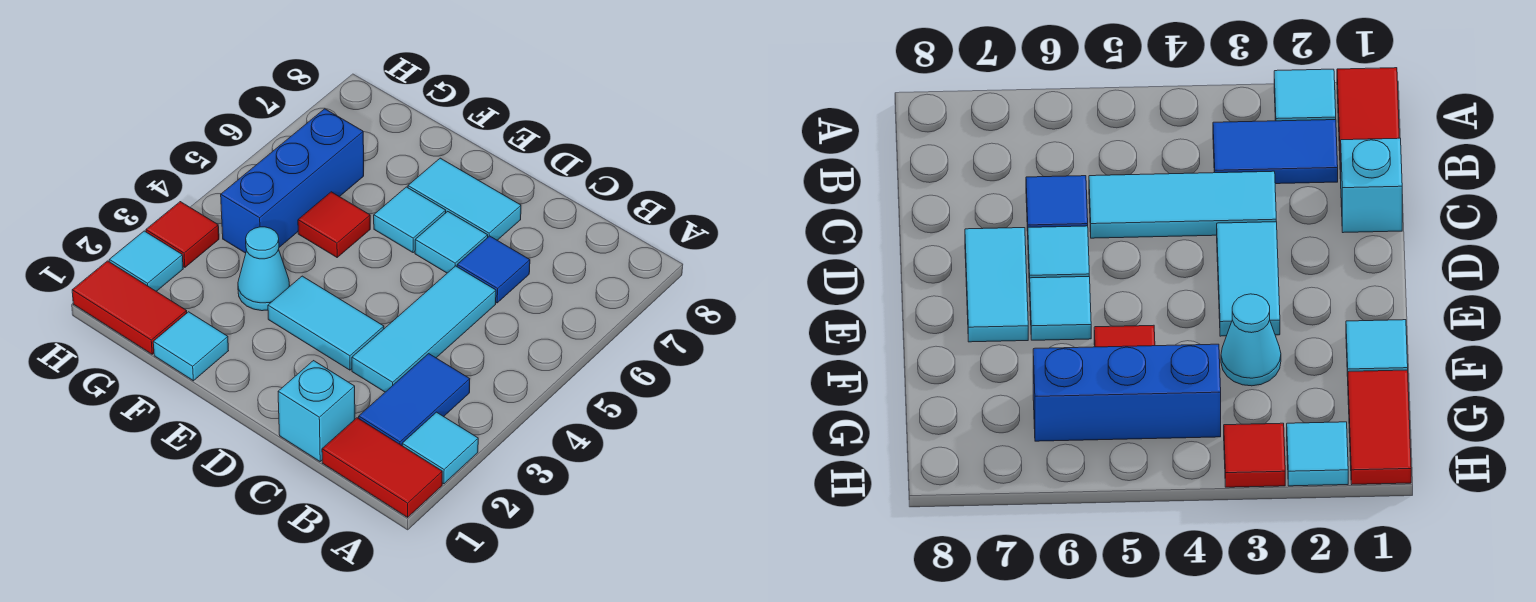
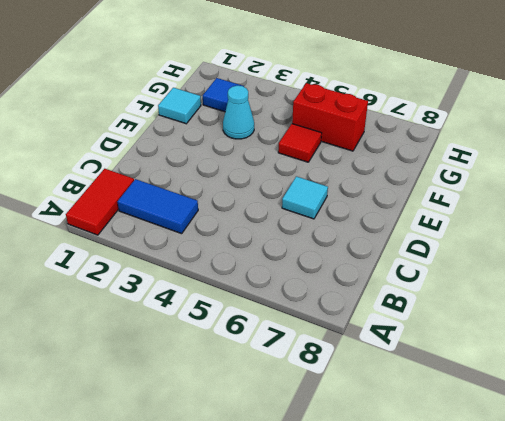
blue 1x1 tile [203,78,244,112] -> blue 1x1 tile moved to [457,236,530,303]
red 1x2 brick [292,83,368,151] -> blue 1x3 brick [221,109,364,253]
none -> cyan 1x1 tile [402,412,478,484]
none -> cyan 1x1 brick [278,361,355,461]
none -> cyan 1x3 tile [352,266,496,392]

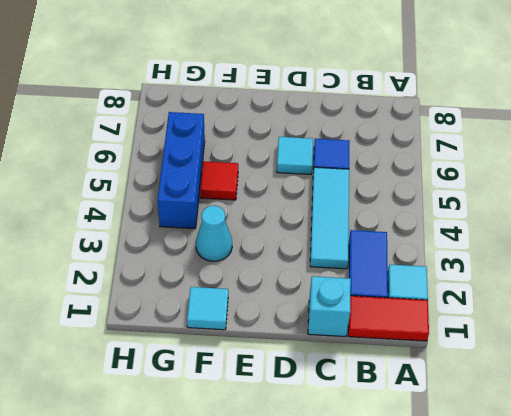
none -> cyan 1x2 tile [268,276,384,370]
none -> cyan 1x2 tile [408,158,521,240]
none -> cyan 1x1 tile [374,187,446,253]

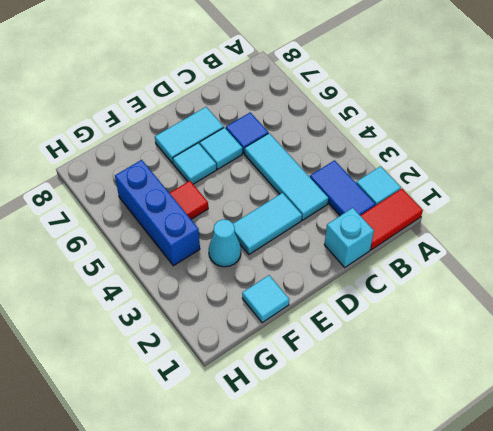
none -> red 1x2 tile [72,261,187,354]
none -> cyan 1x1 tile [109,231,183,291]
none -> red 1x1 tile [146,202,219,267]

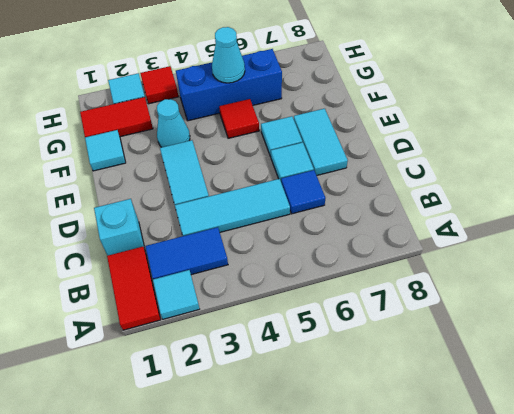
red 1x2 tile [80,97,153,137] -> red 1x2 tile turned to [72,261,187,354]
cyan 1x1 cone [212,27,245,83] -> none

